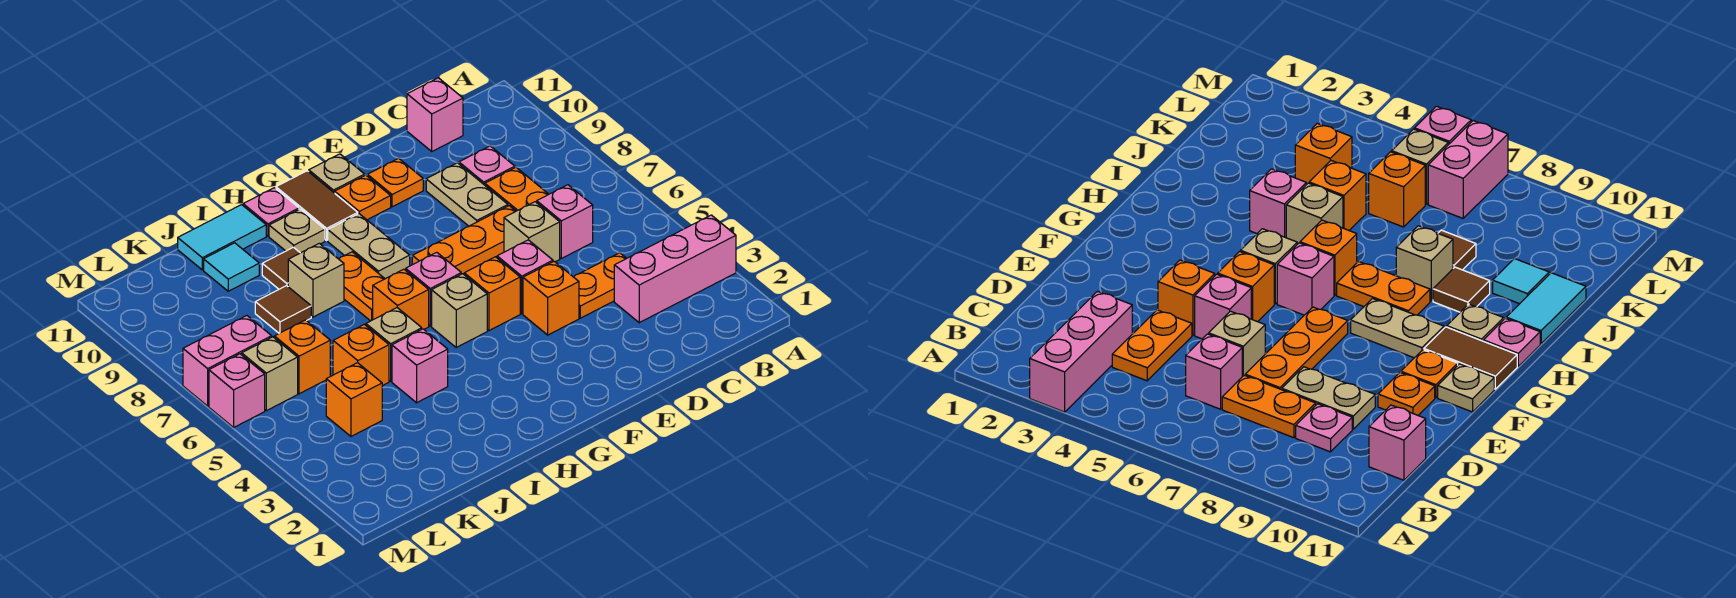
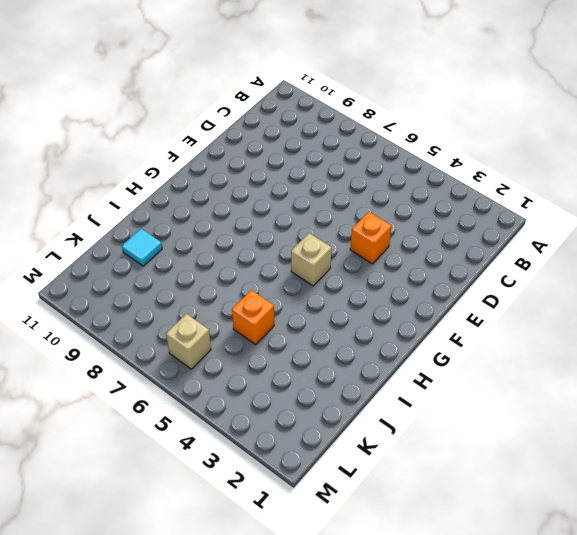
none -> pink 1x3 brick [614,215,736,323]
none -> orange 1x2 plate [574,253,626,318]
none -> pink 1x1 brick [537,185,593,258]
none -> orange 1x2 plate [485,168,549,211]

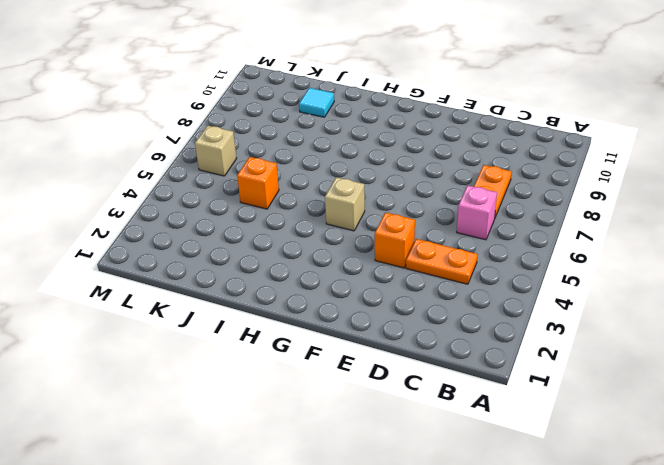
none -> pink 1x3 brick [614,215,736,323]
none -> pink 1x1 plate [459,146,515,185]
none -> pink 1x1 brick [407,78,463,151]
none -> tan 1x1 brick [504,202,560,262]

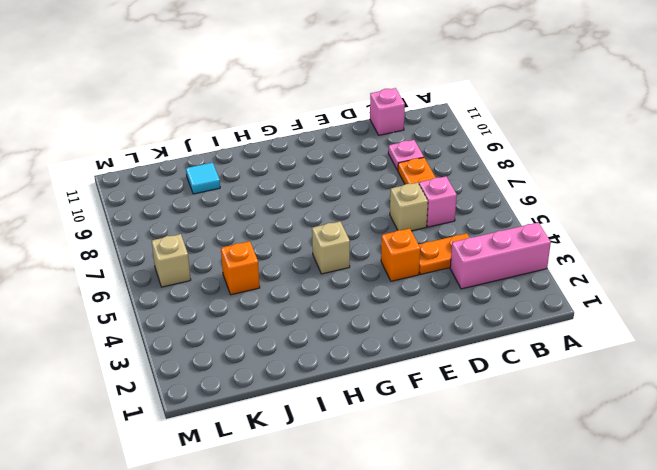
none -> orange 1x3 plate [412,206,516,274]
none -> tan 1x2 plate [426,163,508,226]
none -> pink 1x1 brick [497,240,553,314]
none -> orange 1x1 plate [367,158,423,207]

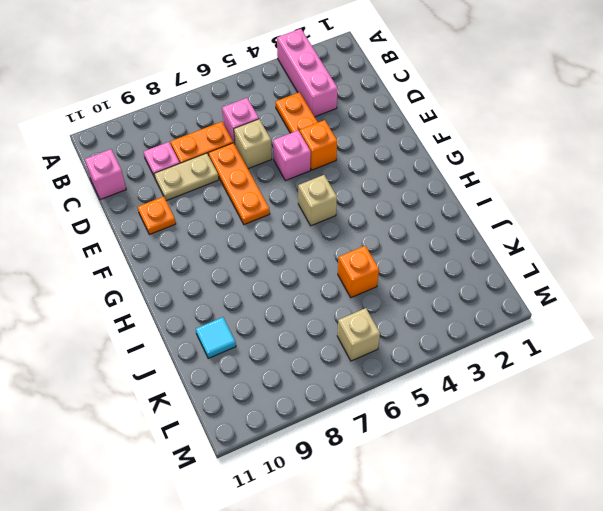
none -> orange 1x1 brick [464,257,520,331]
none -> orange 1x1 plate [335,175,391,220]
none -> tan 1x1 plate [309,154,365,193]
none -> pink 1x1 brick [406,252,461,326]

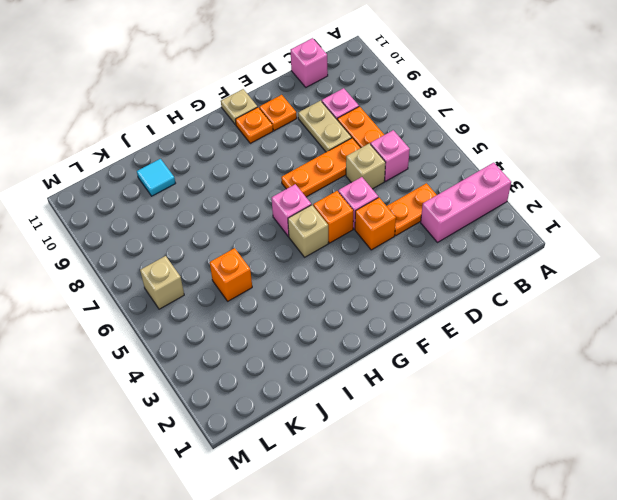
none -> tan 1x2 plate [328,214,410,279]
none -> brown 1x2 tile [276,171,358,240]
none -> orange 1x1 brick [373,269,429,329]
none -> orange 1x2 plate [339,252,385,321]

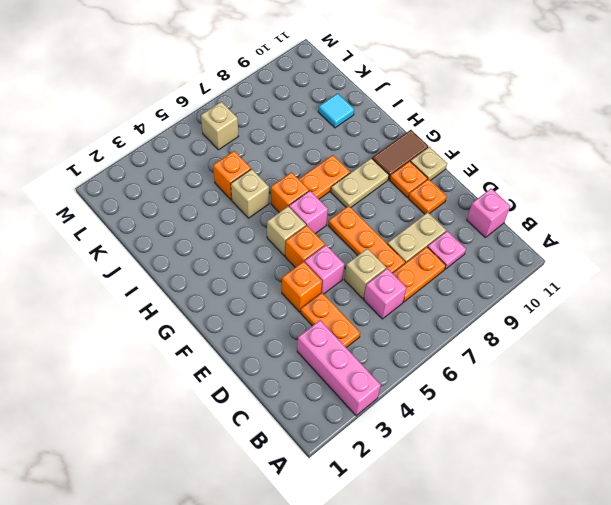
none -> tan 1x1 plate [269,209,325,253]
none -> pink 1x1 plate [243,188,299,236]
none -> pink 1x1 brick [392,329,448,403]
none -> tan 1x1 brick [288,243,344,317]

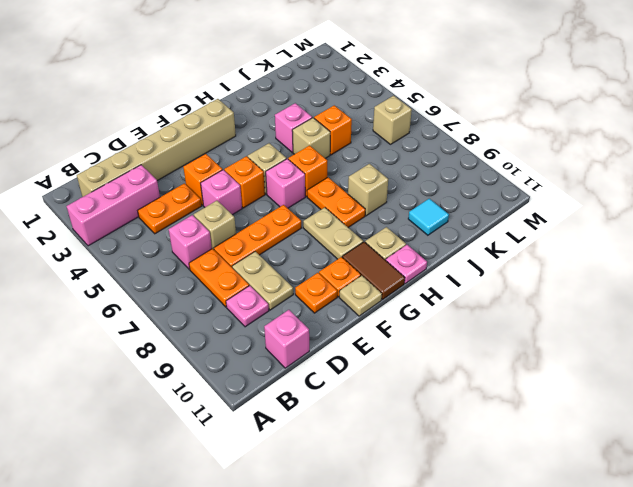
tan 1x6 brick [77,99,236,197] -> none
none -> brown 1x1 tile [262,247,300,289]
none -> cyan 1x2 tile [178,205,266,270]
none -> brown 1x1 tile [255,286,311,333]
none -> orange 1x1 brick [326,363,382,436]

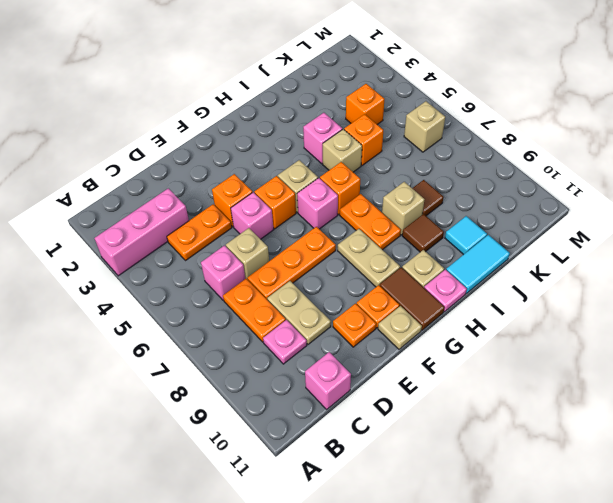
none -> orange 1x1 brick [274,320,330,394]
none -> pink 1x2 brick [183,316,272,406]
none -> pink 1x1 brick [209,354,265,427]

